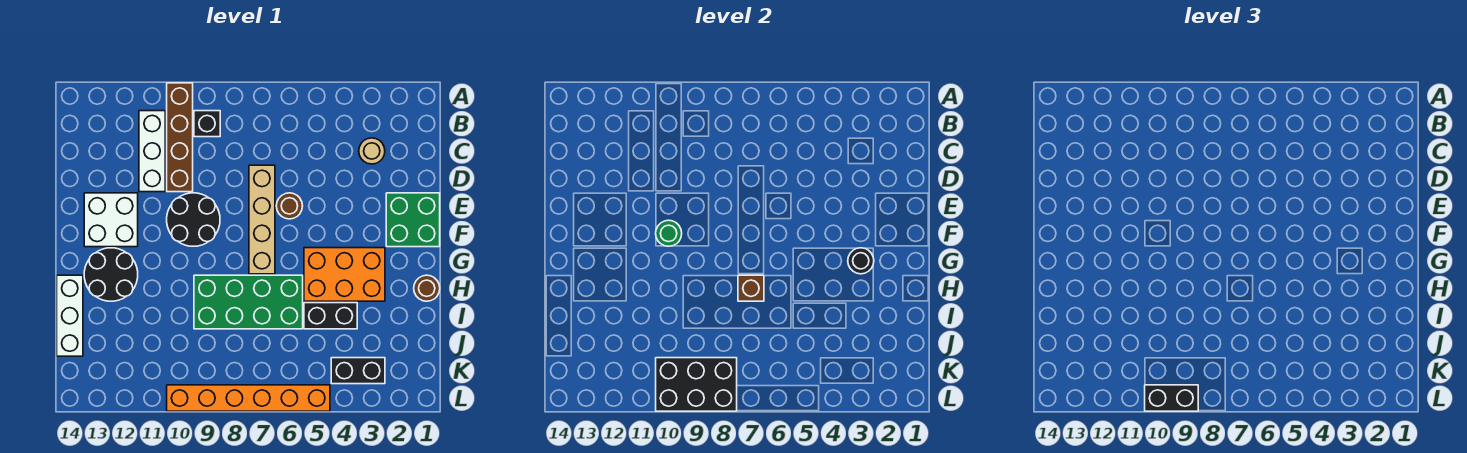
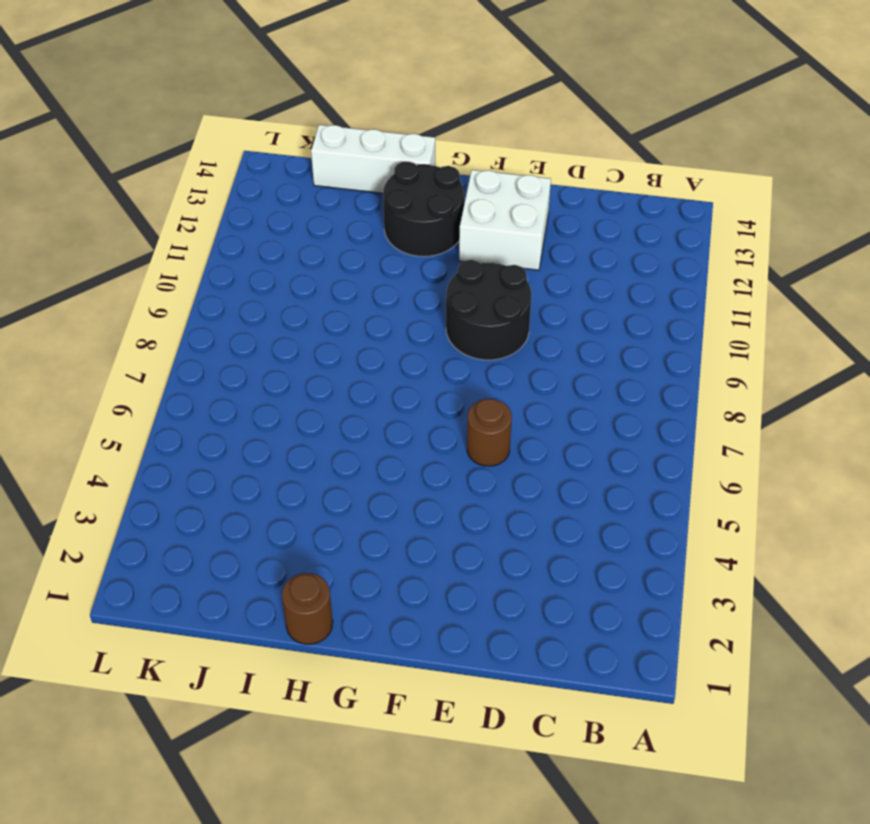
none -> brown 1x4 brick [167,83,193,192]
none -> black 1x1 brick [194,111,220,137]
none -> white 1x3 brick [139,111,165,192]

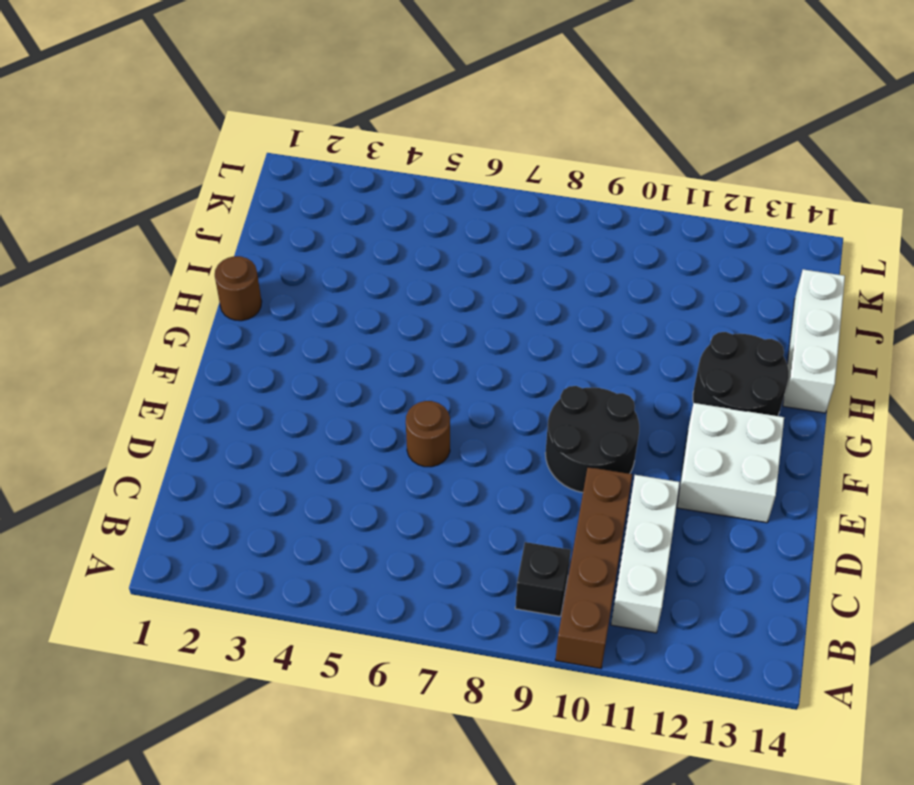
none -> tan 1x1 round brick [359,138,385,164]
none -> tan 1x4 brick [249,165,275,274]
none -> green 2x2 brick [386,193,440,247]

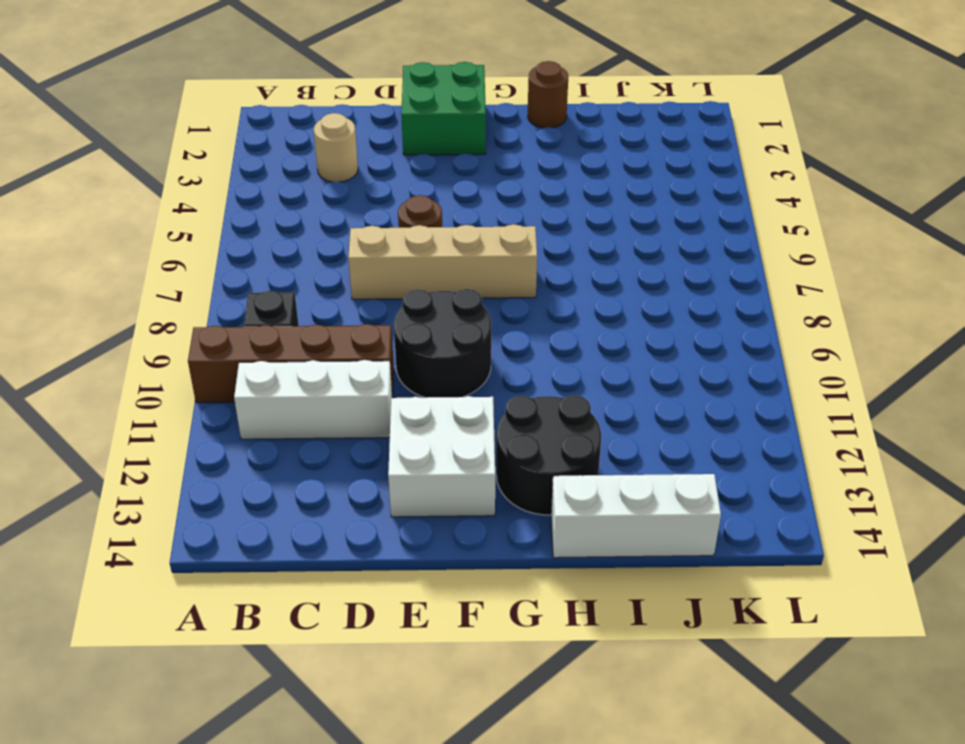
none -> orange 2x3 brick [304,248,385,301]
none -> green 2x4 brick [194,275,303,329]
none -> black 1x2 brick [304,303,357,329]

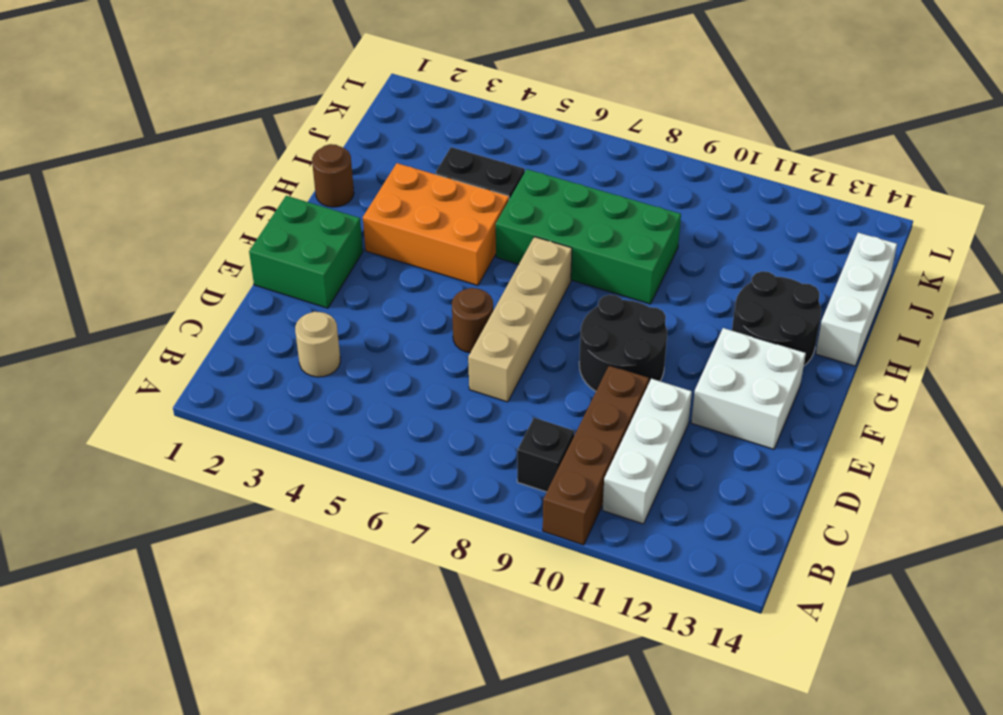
none -> black 1x2 brick [331,358,385,384]
none -> orange 1x6 brick [167,385,330,411]
none -> green 1x1 round brick [656,220,682,246]

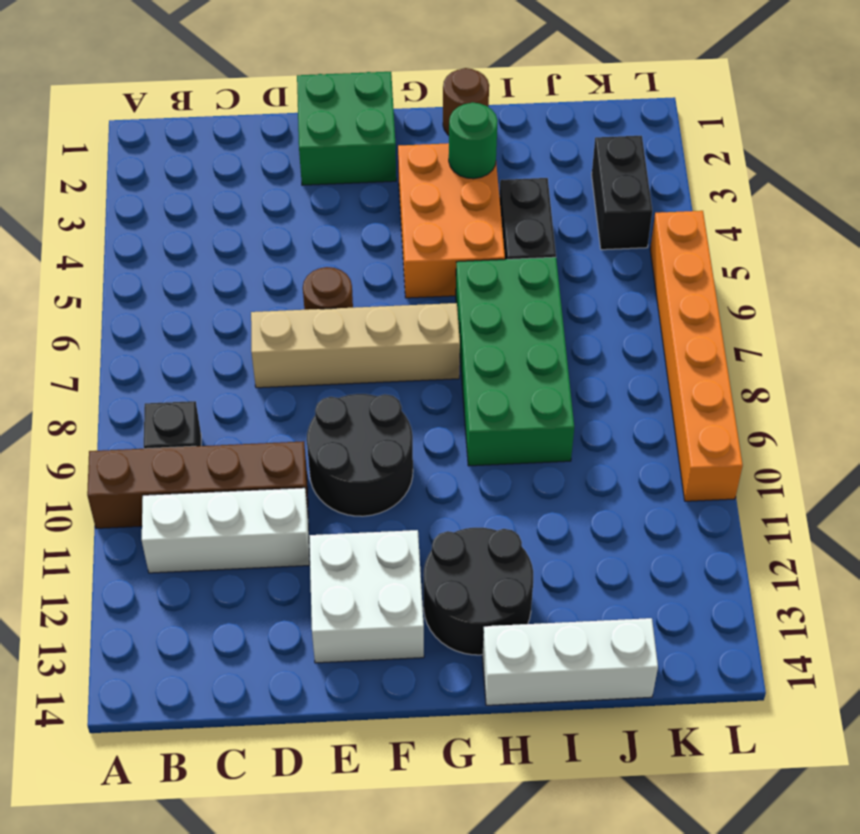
green 1x1 round brick [449,102,498,179] -> green 1x1 round brick moved to [656,220,682,246]
none -> tan 1x1 round brick [359,138,385,164]
none -> black 1x1 round brick [848,248,874,274]
none -> brown 1x1 brick [738,275,764,301]

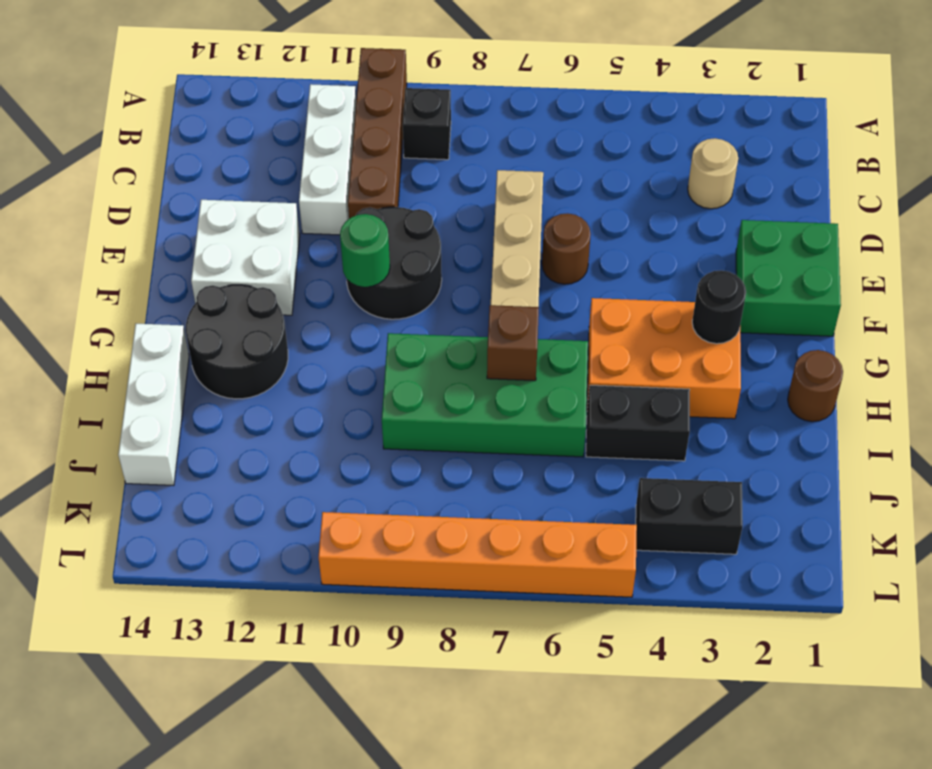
none -> black 2x3 brick [656,358,737,411]
none -> black 1x2 brick [1145,385,1198,411]

